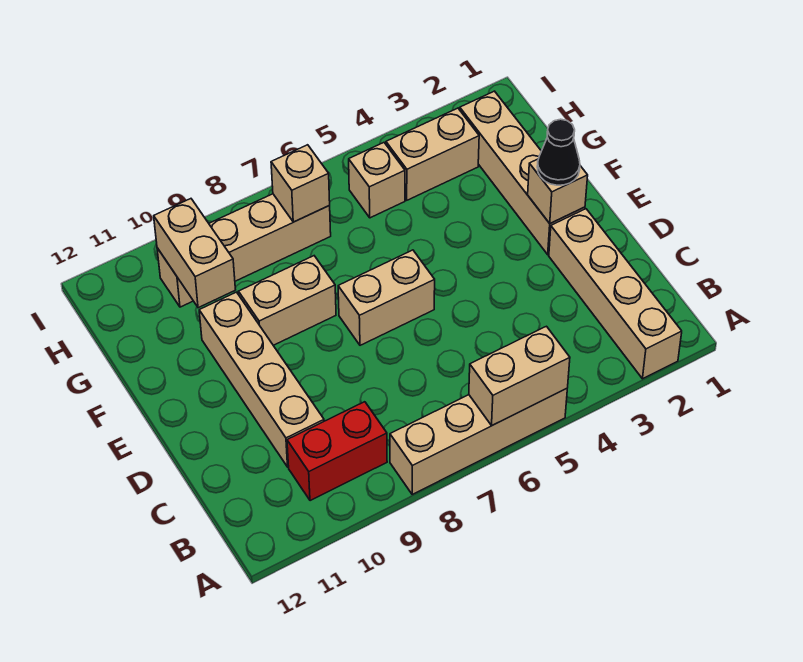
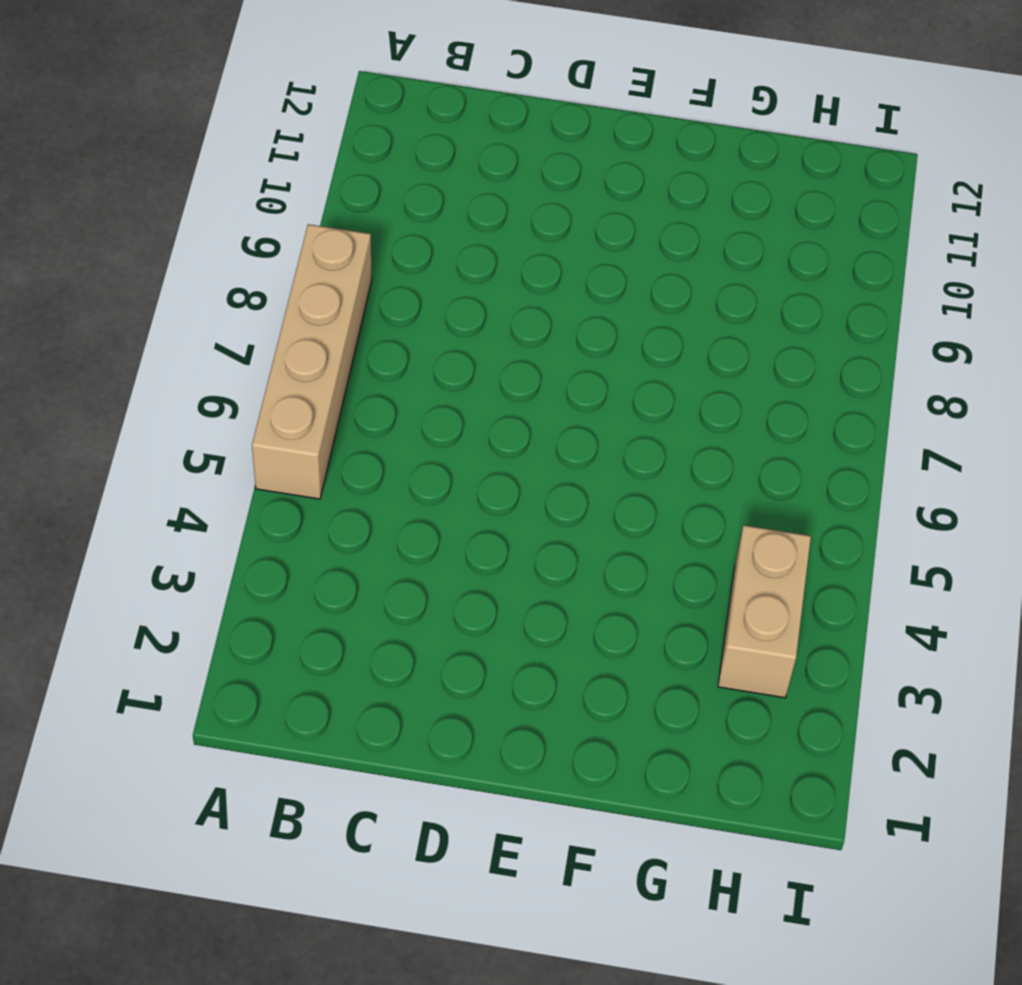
none -> tan 1x4 brick [549,209,682,379]
none -> red 1x2 brick [287,402,387,501]
none -> tan 1x4 brick [199,292,324,467]

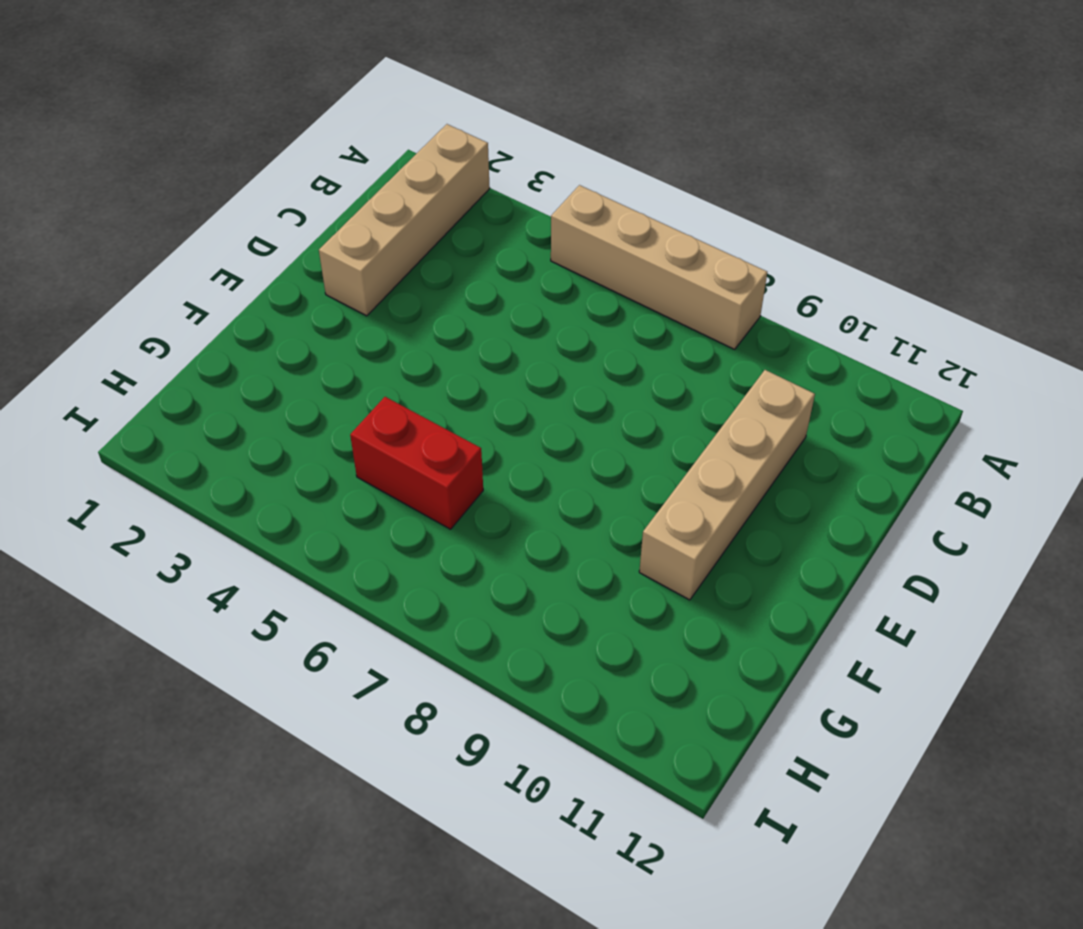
red 1x2 brick [350,397,483,529] -> red 1x2 brick moved to [287,402,387,501]
none -> tan 1x4 brick [460,91,585,255]
none -> tan 1x2 brick [338,250,435,345]
none -> tan 1x2 brick [239,256,336,345]

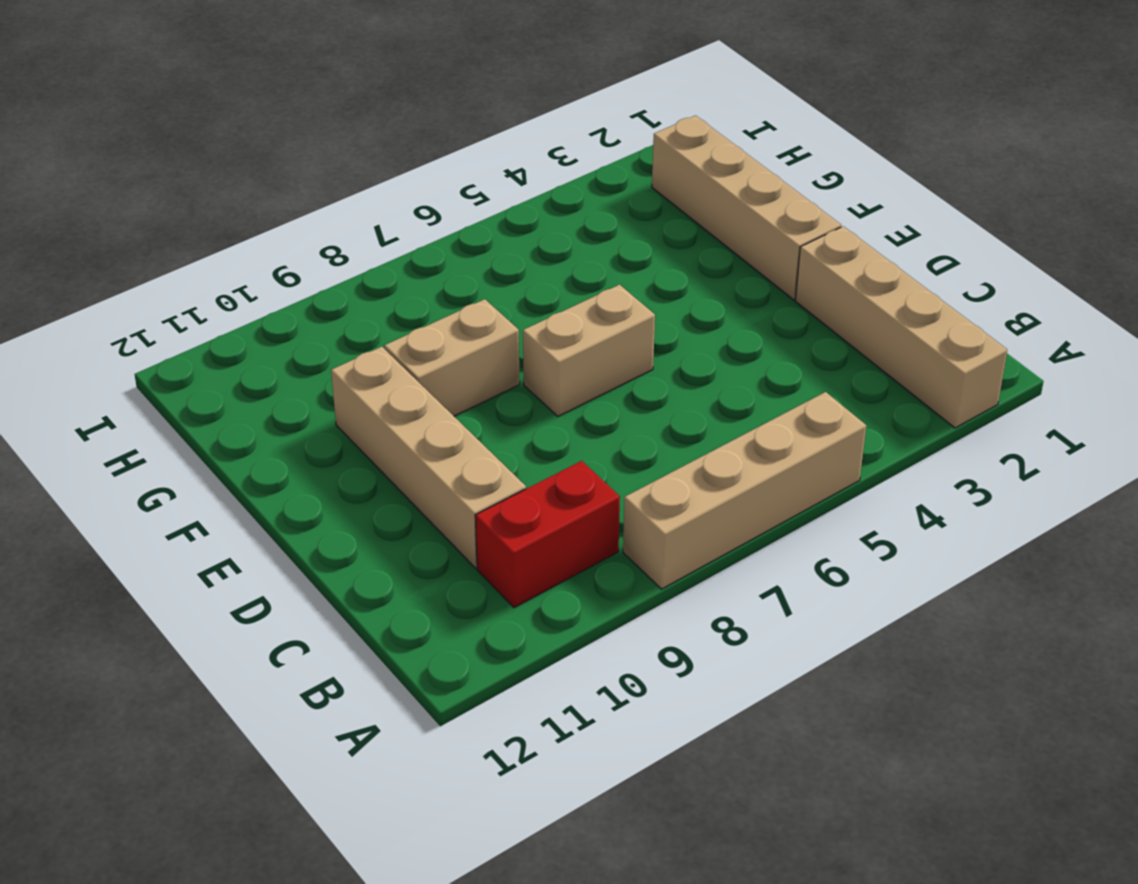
none -> tan 1x2 brick [386,108,479,200]
none -> tan 1x1 brick [349,143,405,218]
none -> tan 1x4 brick [157,194,331,307]

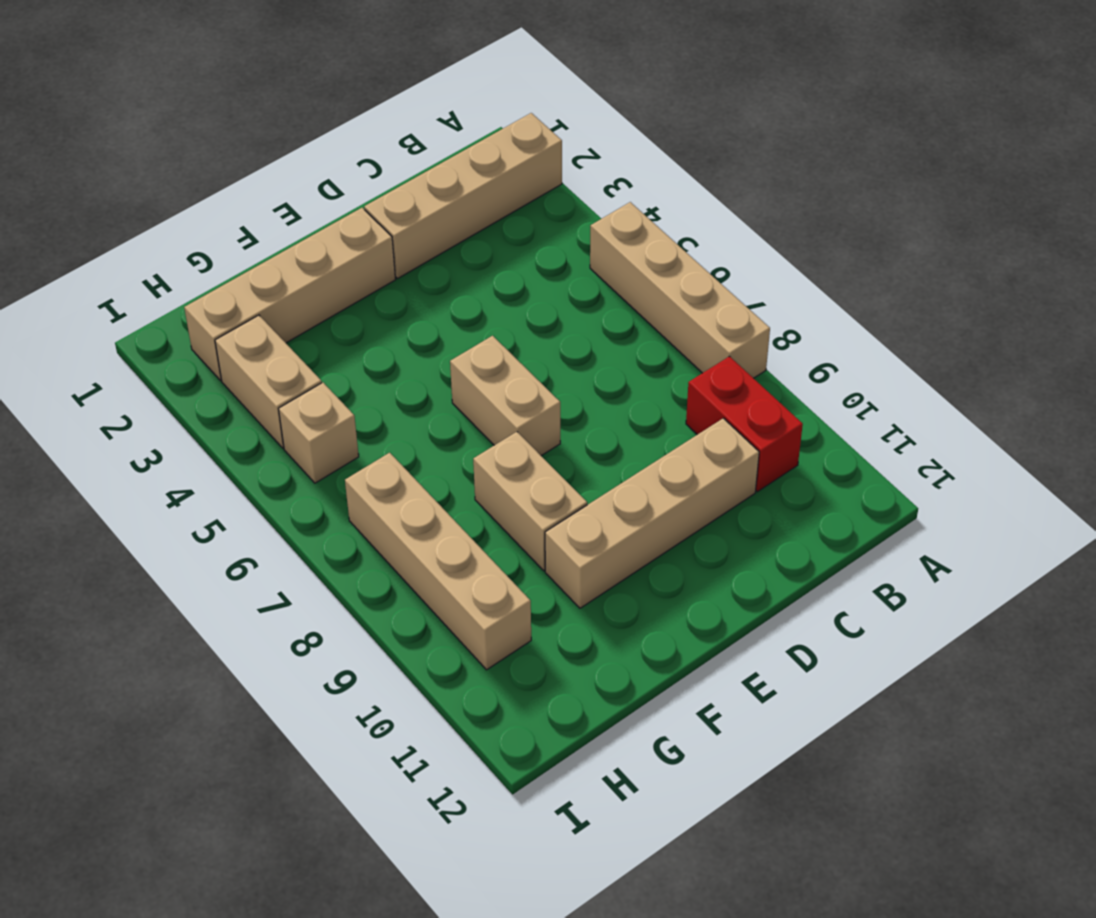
none -> tan 1x2 brick [469,326,570,425]
none -> tan 1x1 brick [528,159,588,224]
none -> tan 1x2 brick [154,199,235,308]

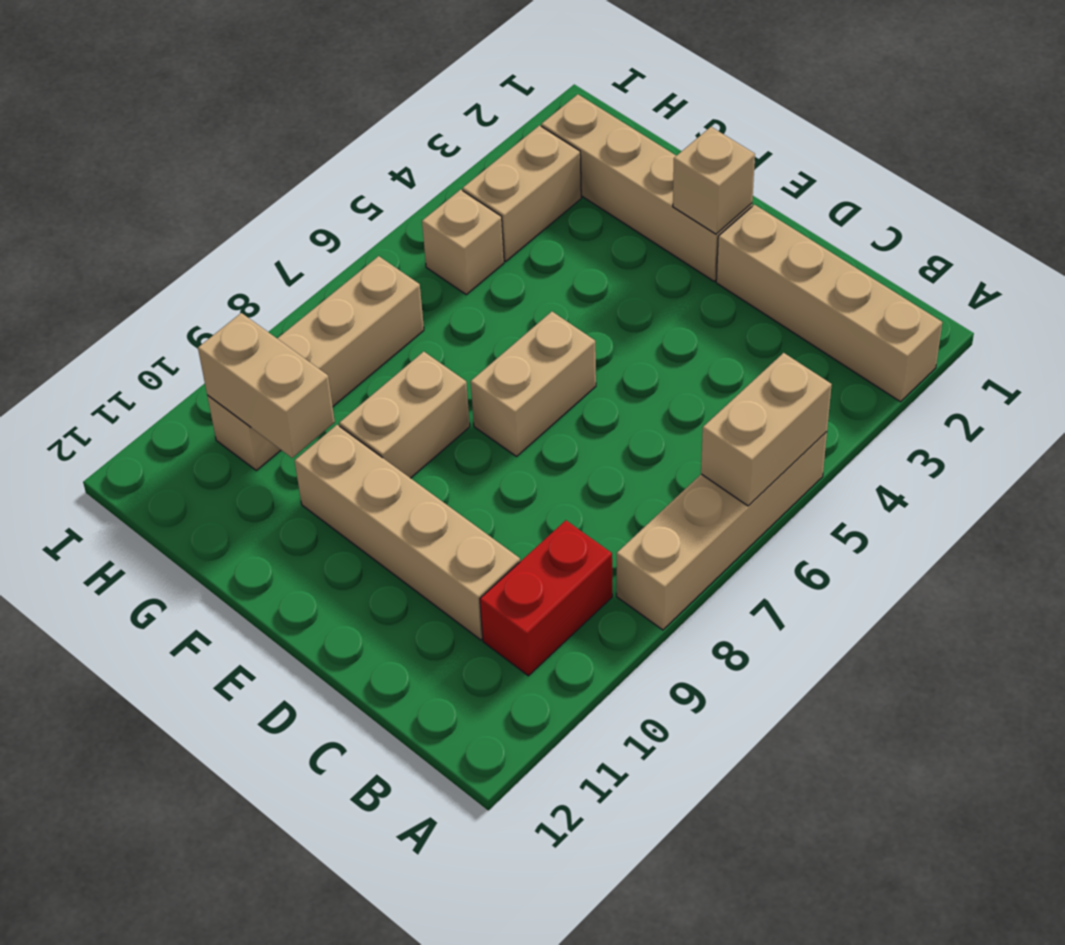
none -> tan 1x1 brick [271,145,330,222]
none -> black 1x1 cone [537,119,580,185]

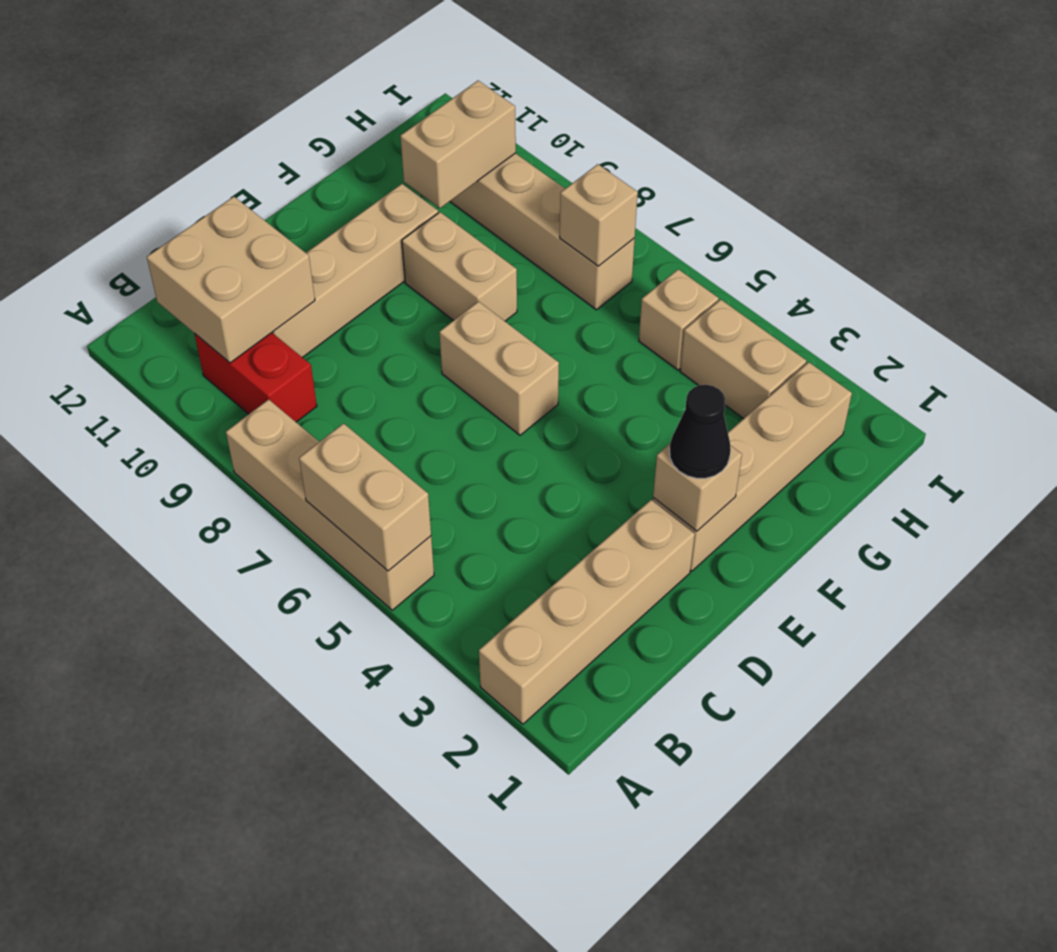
tan 2x2 brick [147,197,315,363] -> none

